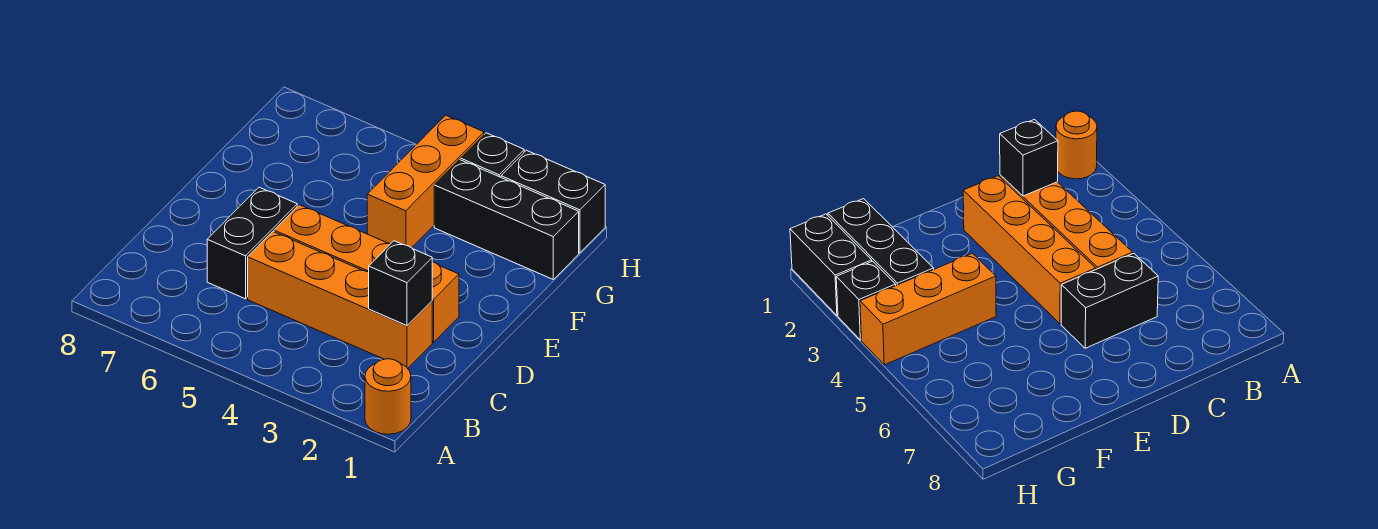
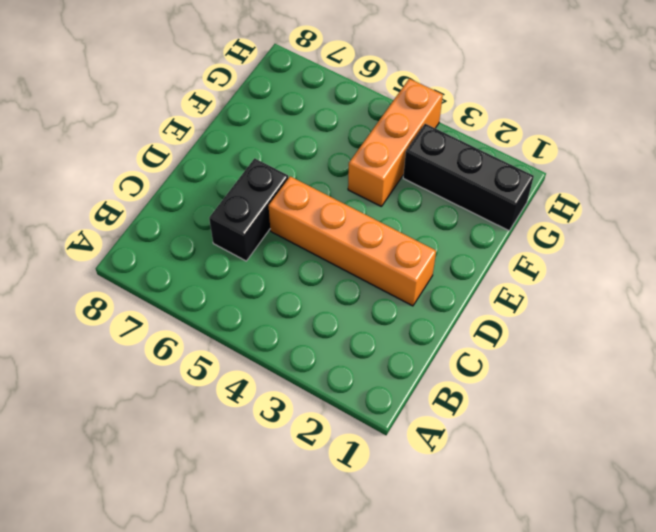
none -> orange 1x1 round brick [365,359,411,434]
none -> orange 1x4 brick [248,232,432,369]

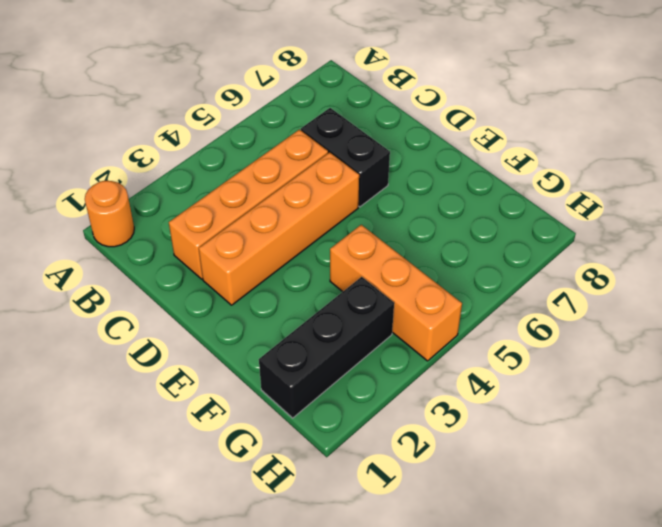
none -> black 1x2 brick [501,150,605,253]
none -> black 1x1 brick [461,133,524,177]

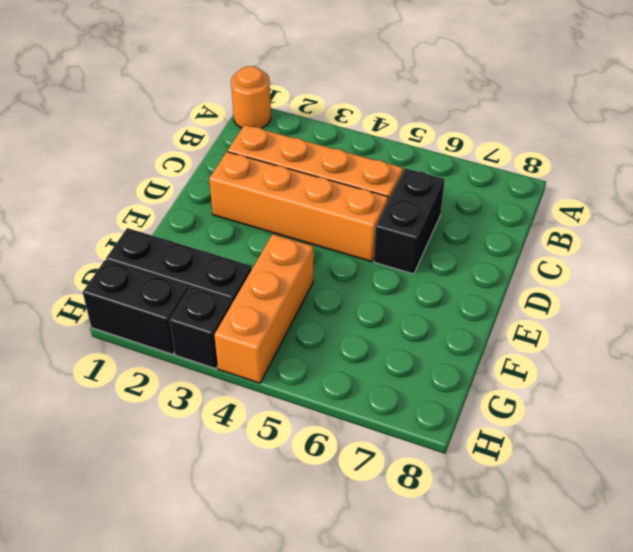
none -> black 1x1 brick [369,241,432,325]

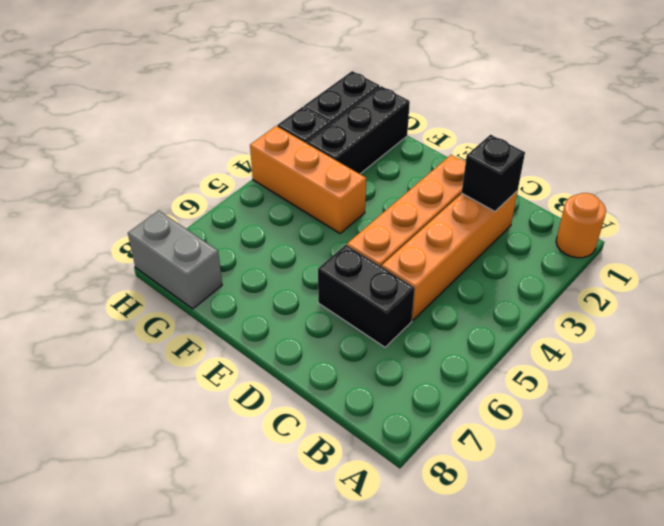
grey 1x2 brick [128,210,222,309] -> none

